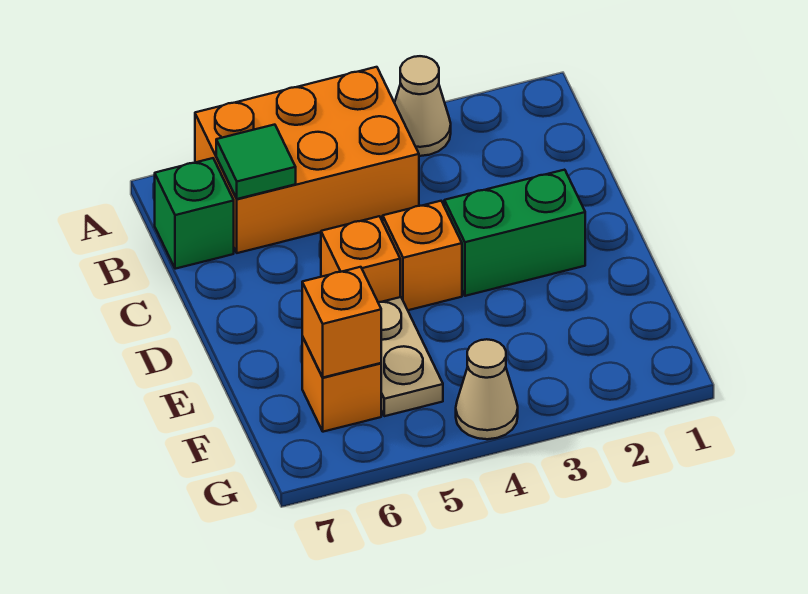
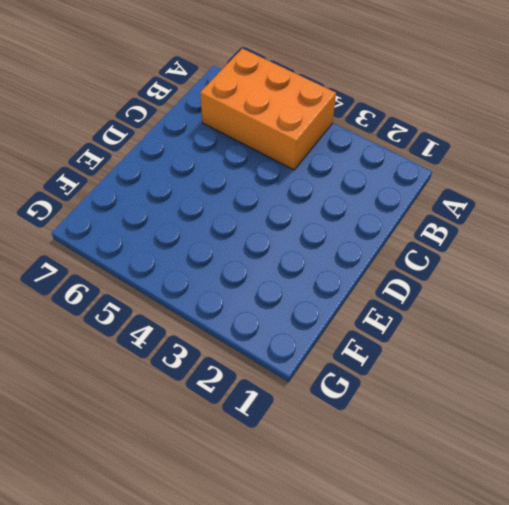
none -> tan 1x1 cone [395,56,451,156]
none -> green 1x1 brick [155,158,234,269]

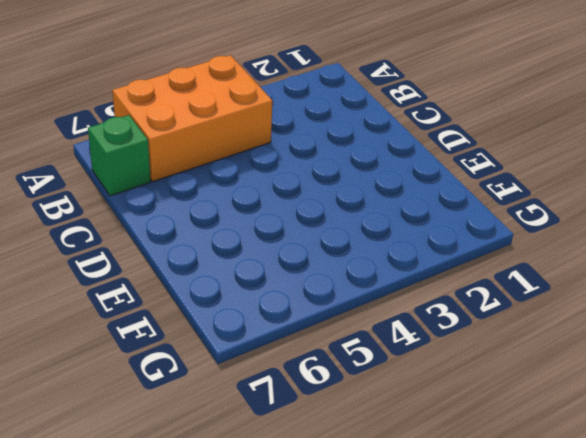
none -> tan 1x1 cone [395,56,451,156]
none -> green 1x2 brick [444,170,585,296]

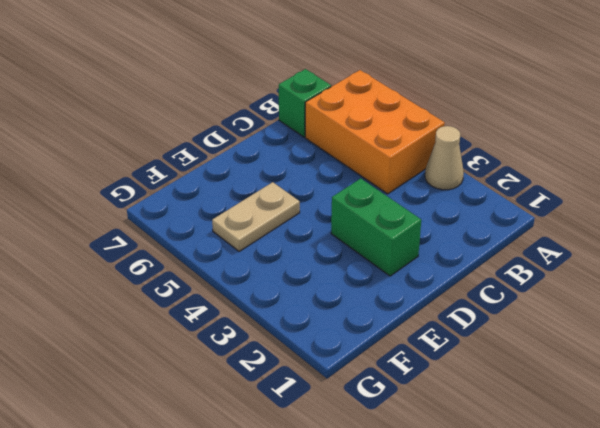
none -> orange 1x1 brick [383,201,462,310]
none -> orange 1x1 brick [321,216,400,302]

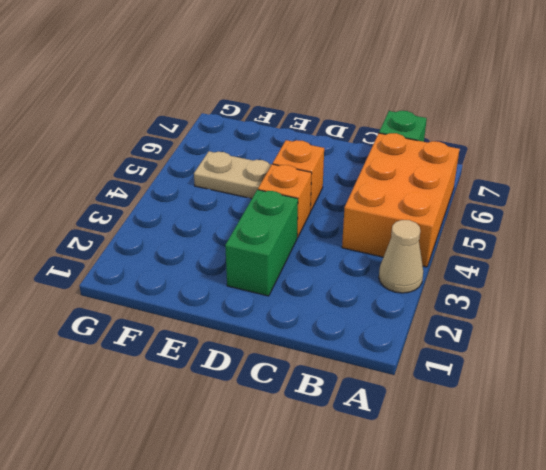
none -> orange 1x1 brick [302,337,381,432]
none -> tan 1x1 cone [456,339,518,439]

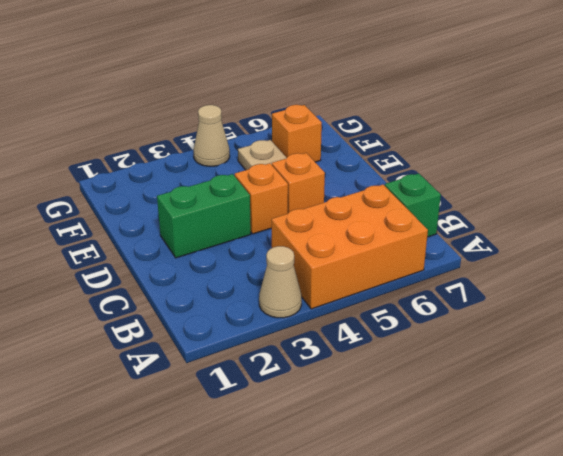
none -> green 1x1 tile [216,125,296,199]
none -> orange 1x1 brick [302,267,381,377]

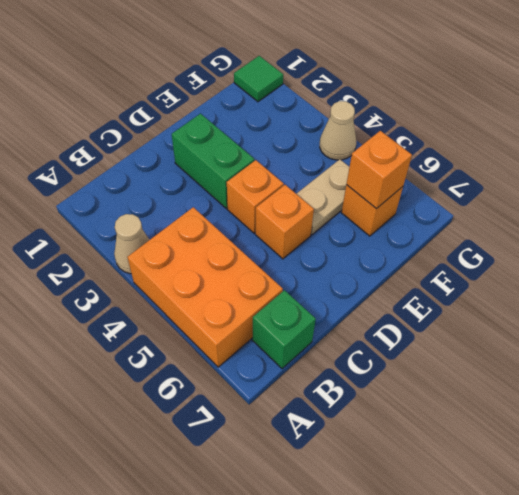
green 1x1 tile [234,56,283,102] -> green 1x1 tile moved to [216,125,296,199]

